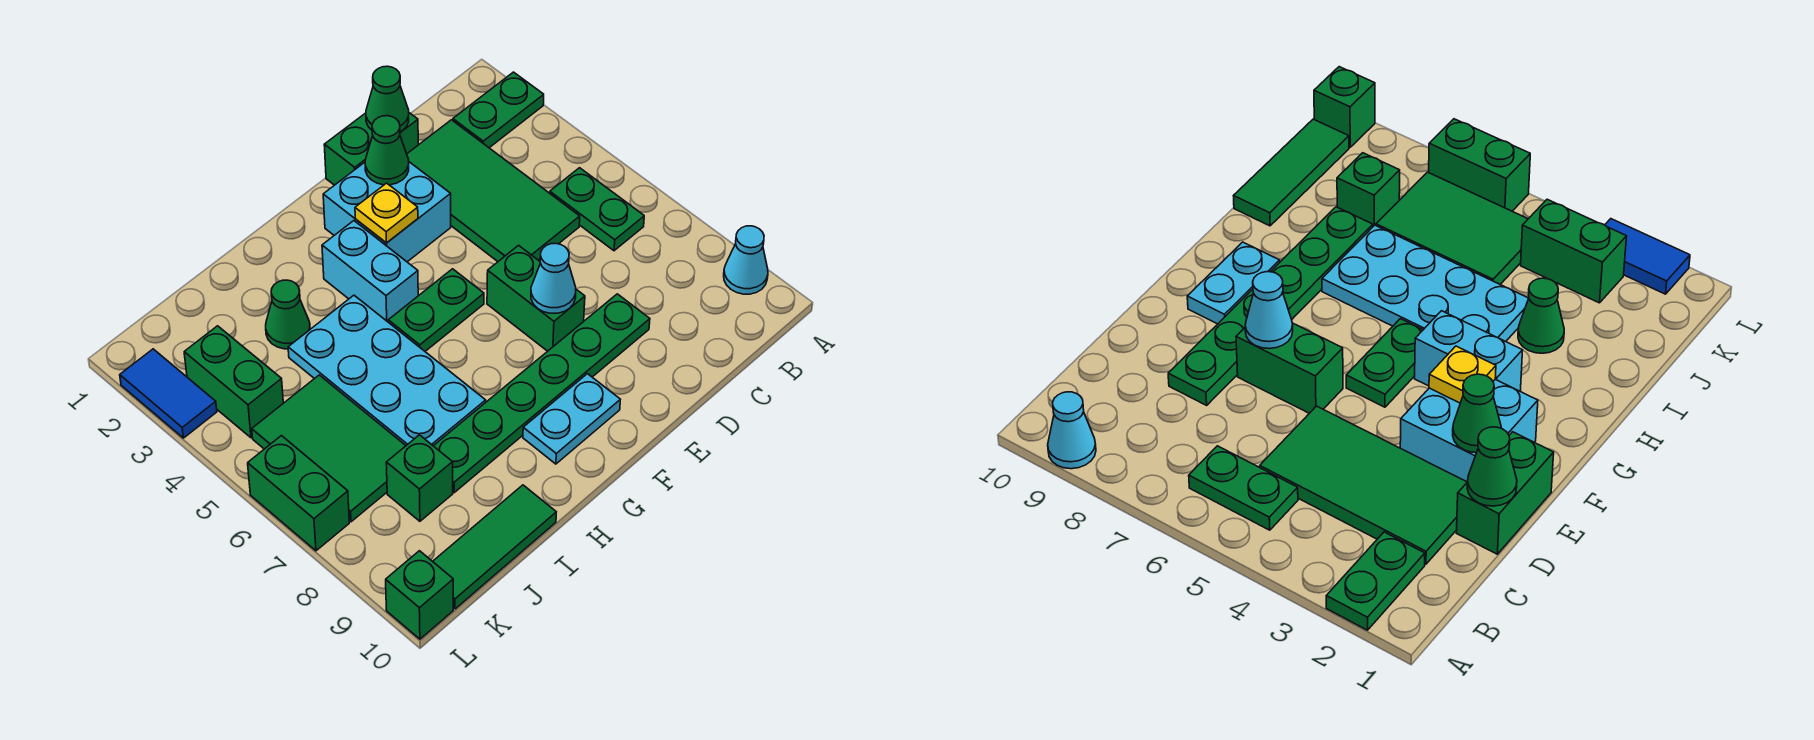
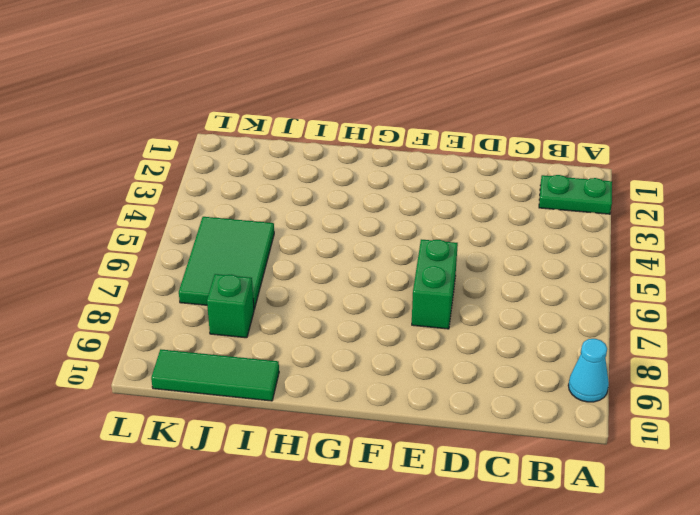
none -> green 1x2 plate [550,168,644,251]
none -> green 2x4 tile [407,120,580,261]
none -> green 1x2 brick [324,113,418,185]

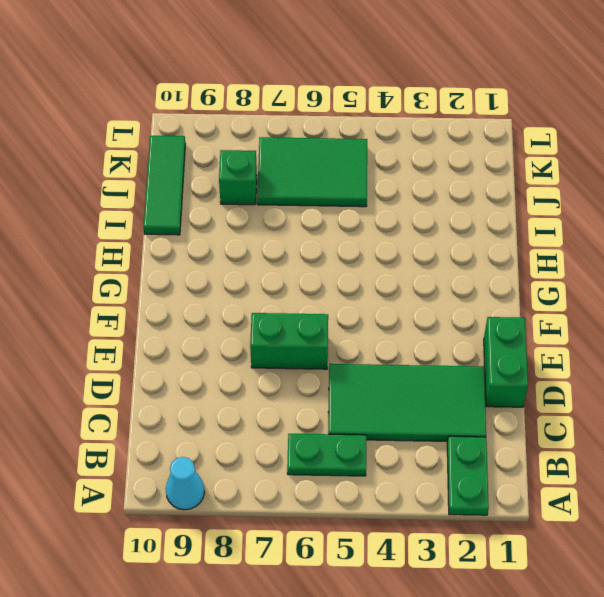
none -> green 1x6 plate [434,294,650,493]
none -> cyan 2x2 brick [323,162,451,262]
none -> green 1x2 plate [388,269,484,351]

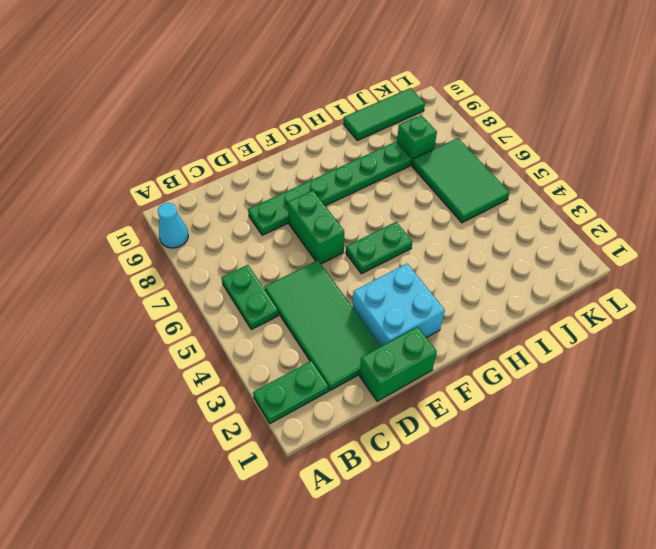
none -> cyan 1x2 plate [523,374,620,464]
none -> cyan 1x2 brick [322,221,418,322]
none -> cyan 2x4 plate [288,295,486,446]

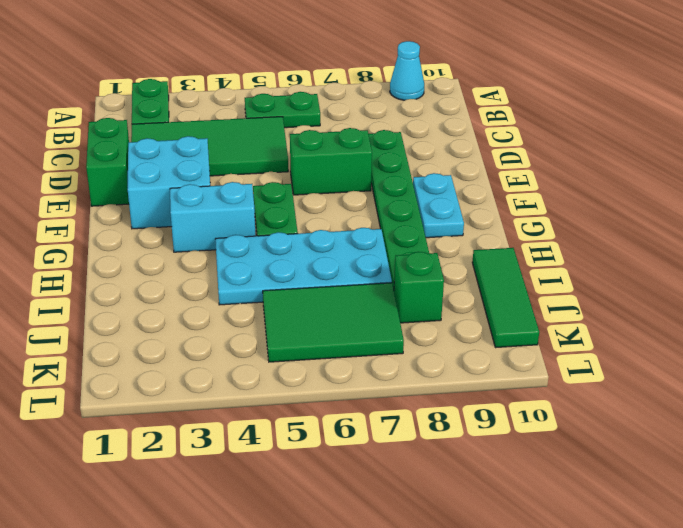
none -> green 1x1 cone [266,280,310,349]
none -> green 1x2 brick [184,326,283,438]
none -> blue 1x2 tile [120,349,217,438]

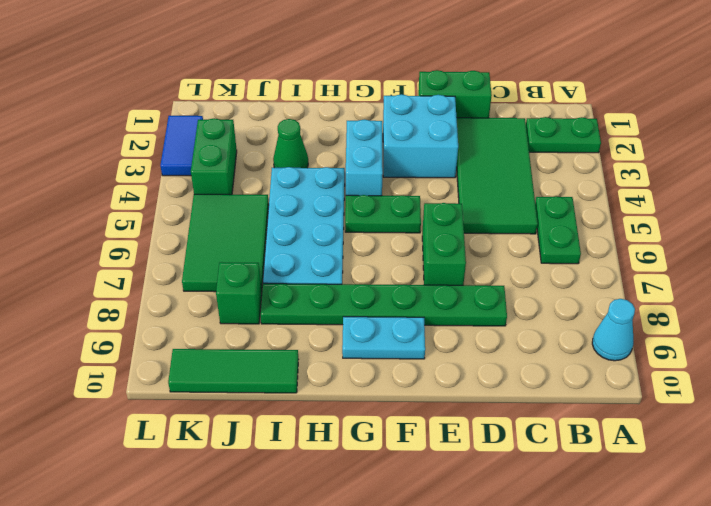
none -> green 1x2 brick [248,436,349,551]
none -> green 1x1 brick [386,551,453,639]
none -> green 1x1 cone [366,66,409,132]

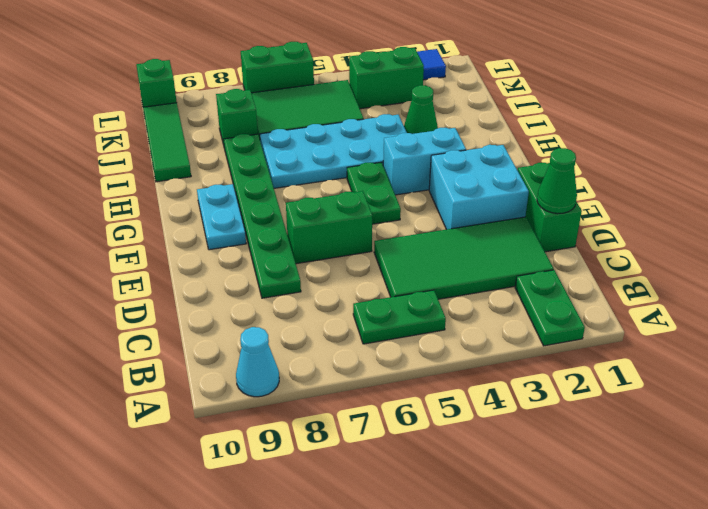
none -> green 1x1 cone [365,116,409,185]
none -> cyan 1x1 cone [531,243,576,313]
none -> yellow 1x1 plate [355,183,418,243]

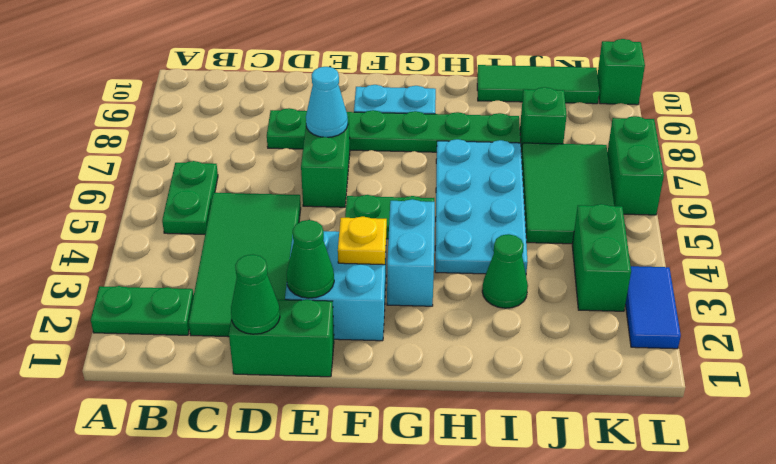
none -> cyan 1x1 cone [724,226,768,294]

